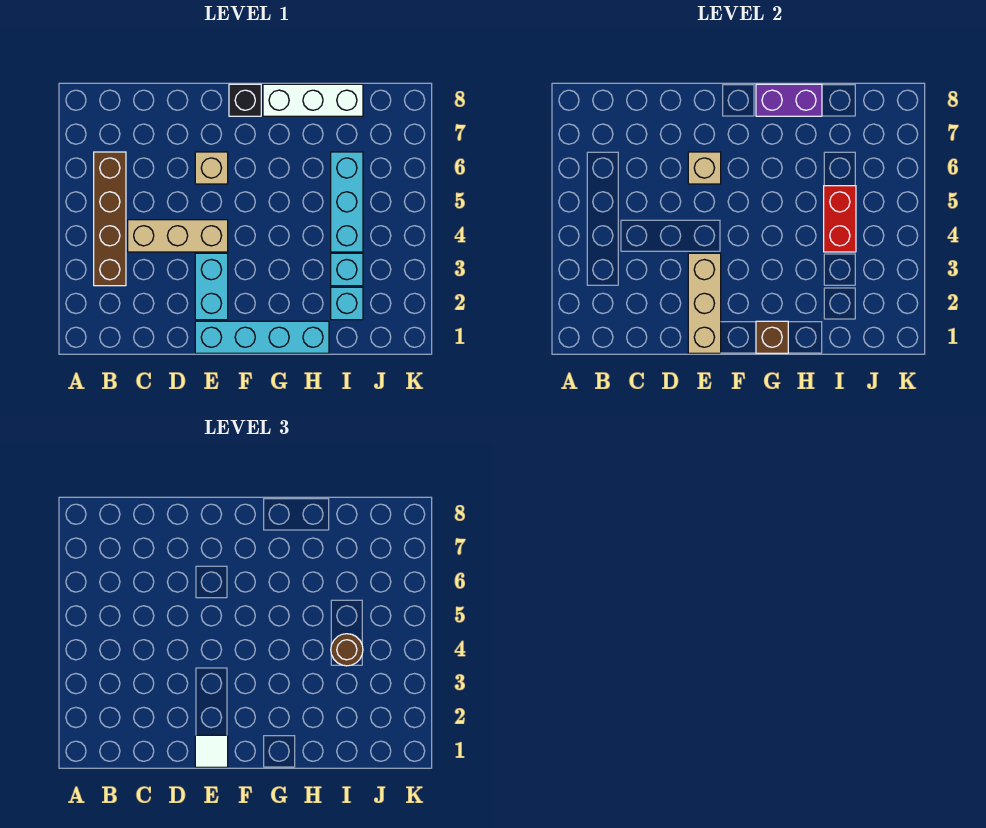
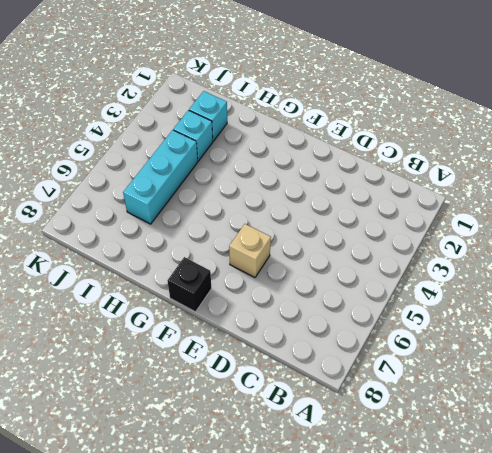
none -> brown 1x4 brick [94,152,126,286]
none -> tan 1x3 brick [128,220,228,252]
none -> cyan 1x4 brick [195,321,329,353]

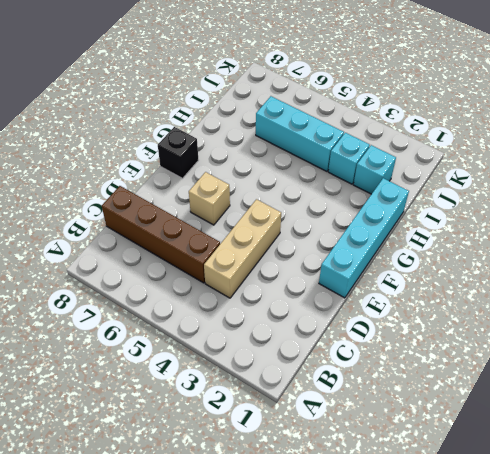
brown 1x4 brick [102,186,220,283] -> brown 1x4 brick moved to [94,152,126,286]
none -> cyan 1x2 brick [195,253,228,320]
none -> white 1x3 brick [263,84,363,116]
none -> tan 1x3 brick [688,253,721,353]

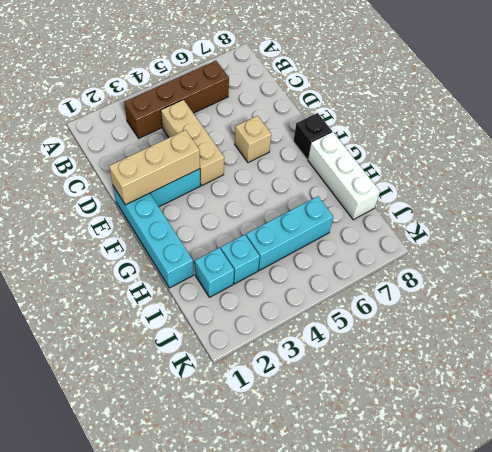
none -> tan 1x1 brick [688,152,721,184]
none -> brown 1x1 brick [756,321,788,353]
none -> purple 1x2 brick [756,84,822,116]

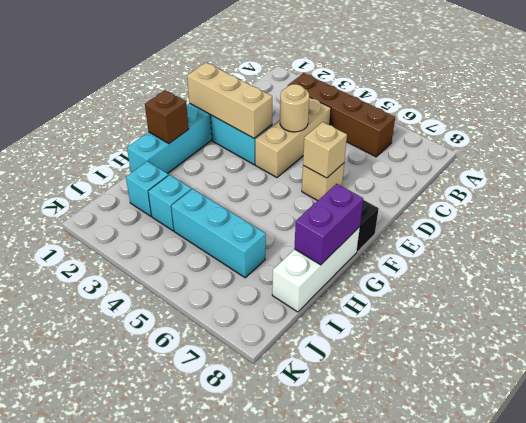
tan 1x1 round brick [280,84,309,132] -> none
none -> red 1x2 brick [824,186,856,252]
none -> white 1x1 tile [195,735,228,767]
none -> brown 1x1 round brick [331,634,363,666]

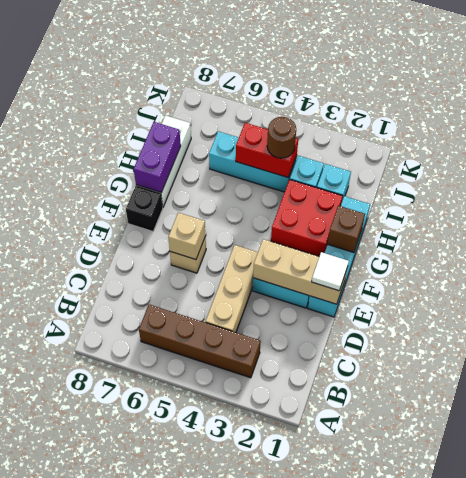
red 2x2 brick [271,180,343,257] -> none

